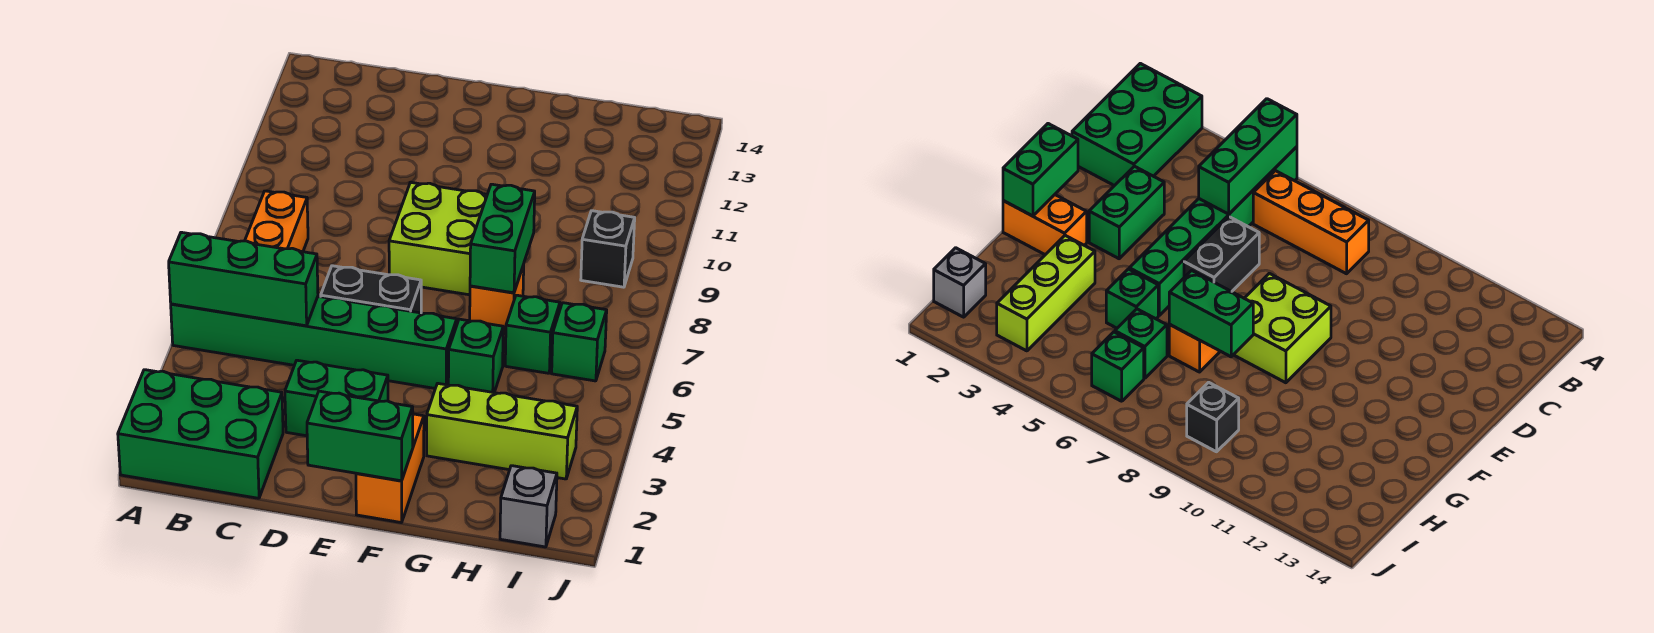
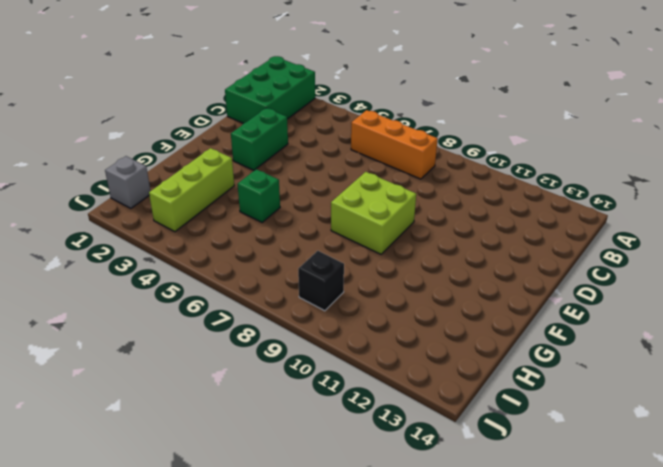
none -> green 1x6 brick [171,296,457,388]
none -> black 1x2 brick [321,266,421,313]
none -> orange 1x2 brick [356,414,424,523]

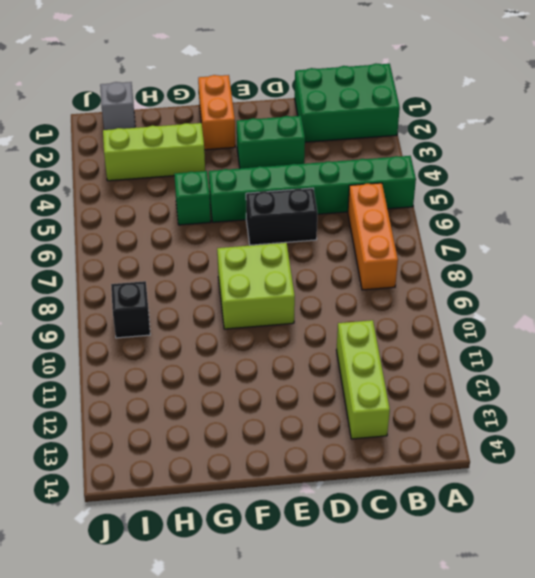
lime 1x3 brick [337,320,390,439] -> none
none -> orange 1x1 brick [470,265,524,333]
none -> green 1x1 brick [505,295,560,373]
none -> green 1x1 brick [552,303,607,381]

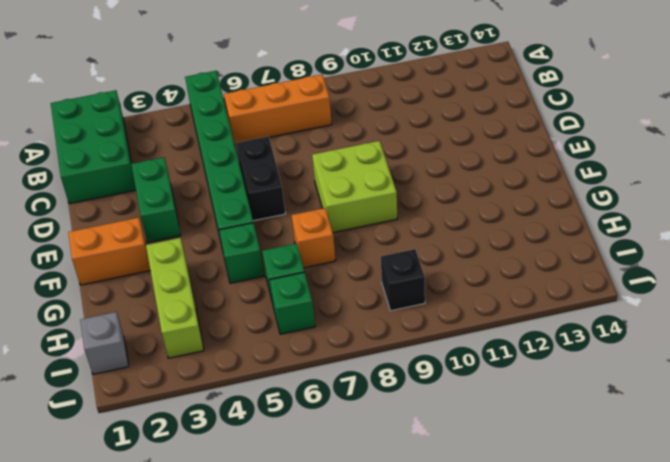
none -> green 1x3 brick [169,232,318,326]
none -> green 1x2 brick [307,391,413,481]
none -> green 1x2 brick [470,184,535,293]

